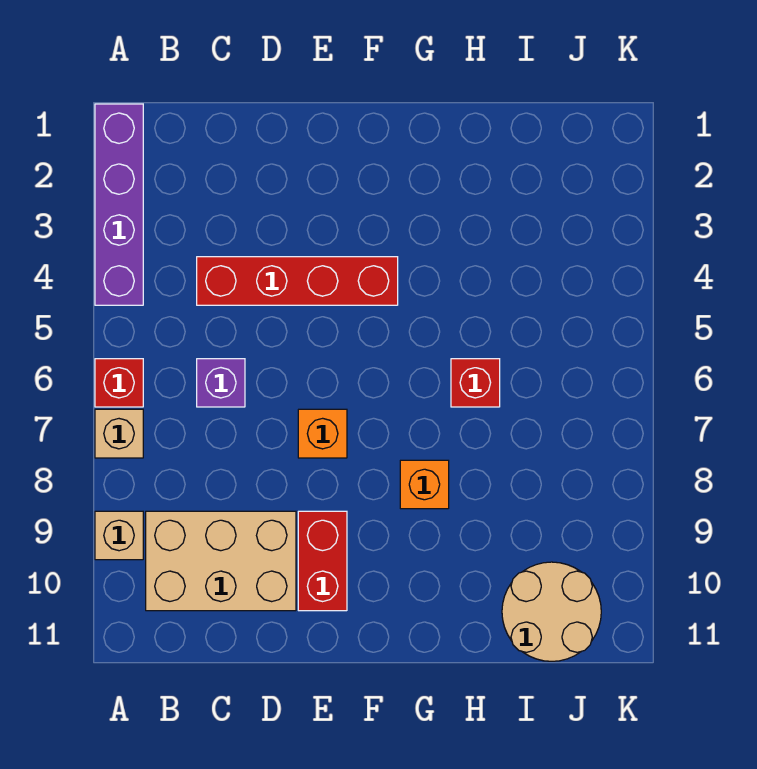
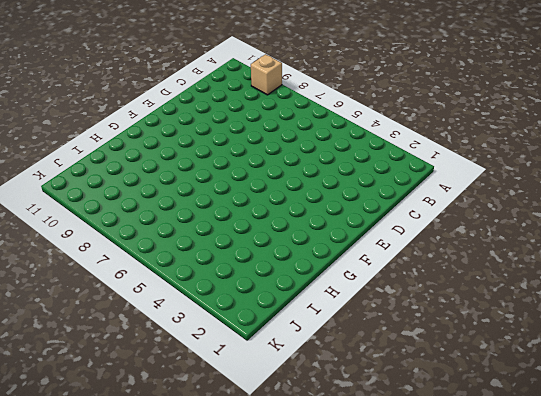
none -> purple 1x4 brick [95,104,143,305]
none -> red 1x1 brick [95,359,143,407]
none -> tan 1x1 brick [95,409,143,458]

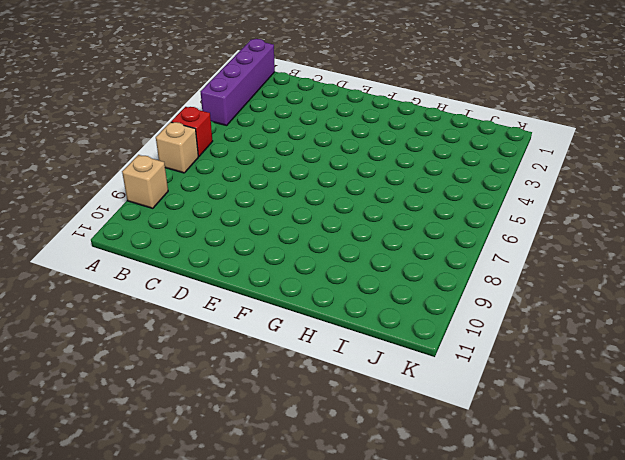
none -> tan 2x3 brick [146,511,296,611]
none -> red 1x4 brick [197,257,398,305]
none -> purple 1x1 brick [197,359,245,407]

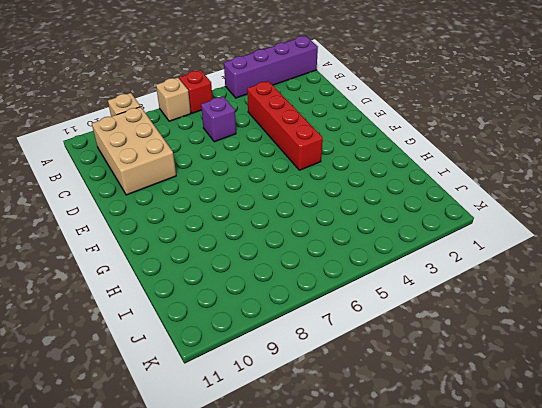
none -> orange 1x1 brick [298,409,347,458]
none -> red 1x2 brick [298,511,347,611]
none -> orange 1x1 brick [400,460,449,509]

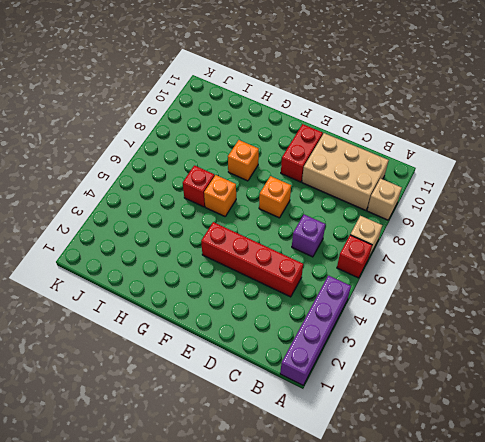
orange 1x1 brick [204,175,236,216] -> none
none -> tan 2x2 round brick [502,562,601,661]

